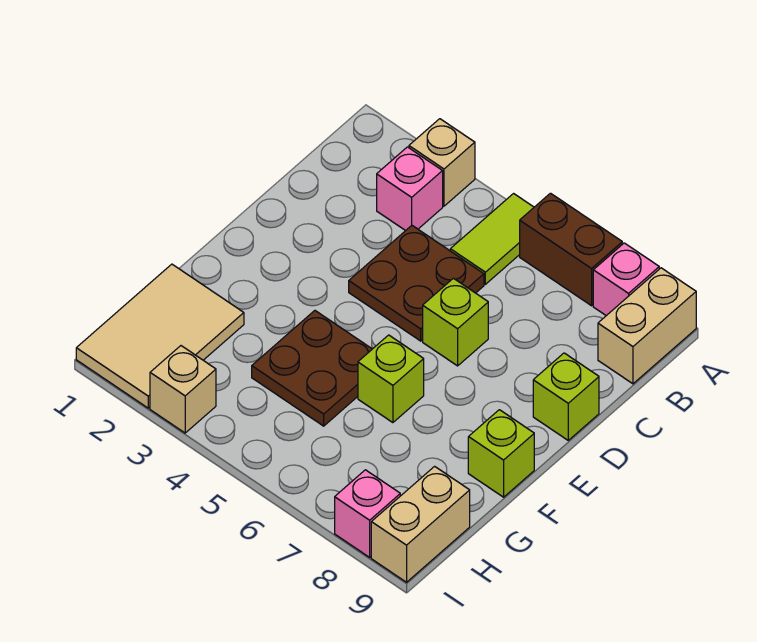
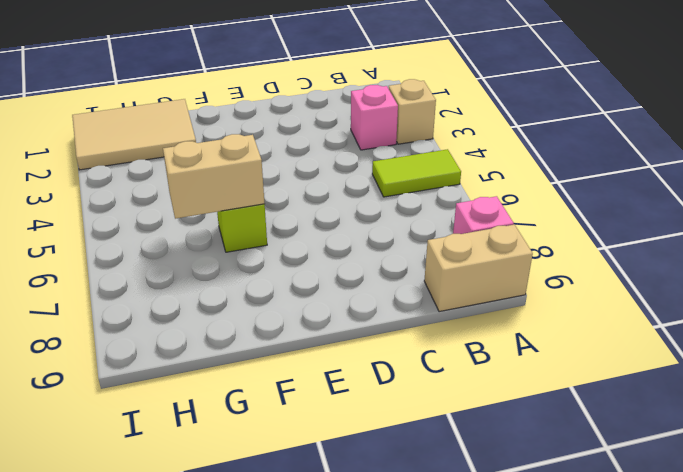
tan 1x2 brick [163,134,265,219] -> tan 1x2 brick moved to [371,466,470,582]
none -> brown 1x2 brick [520,193,622,306]
none -> brown 2x2 plate [349,226,484,341]
none -> lime 1x1 brick [423,278,488,366]

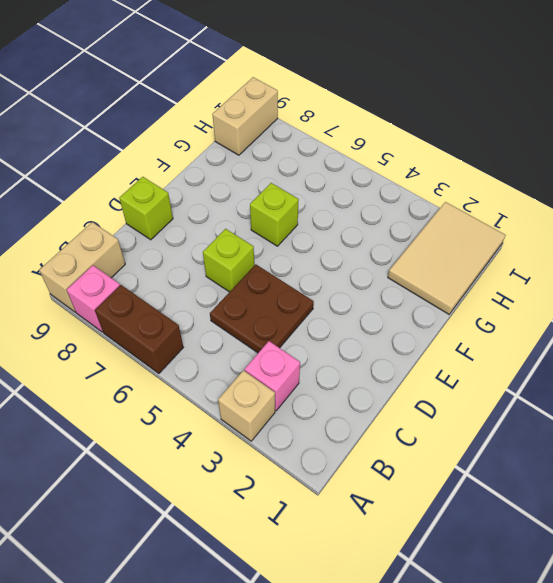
none -> lime 1x2 tile [450,194,534,284]
none -> brown 2x2 plate [252,311,372,426]
none -> lime 1x1 brick [468,410,534,497]

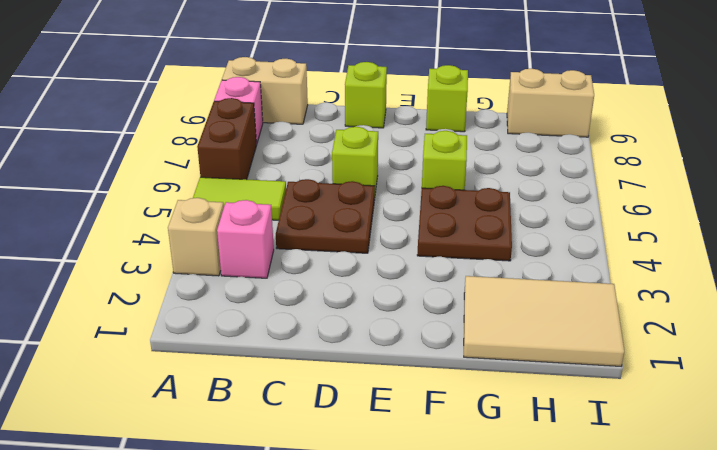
none -> tan 1x1 brick [150,346,216,433]
none -> pink 1x1 brick [335,470,400,557]

